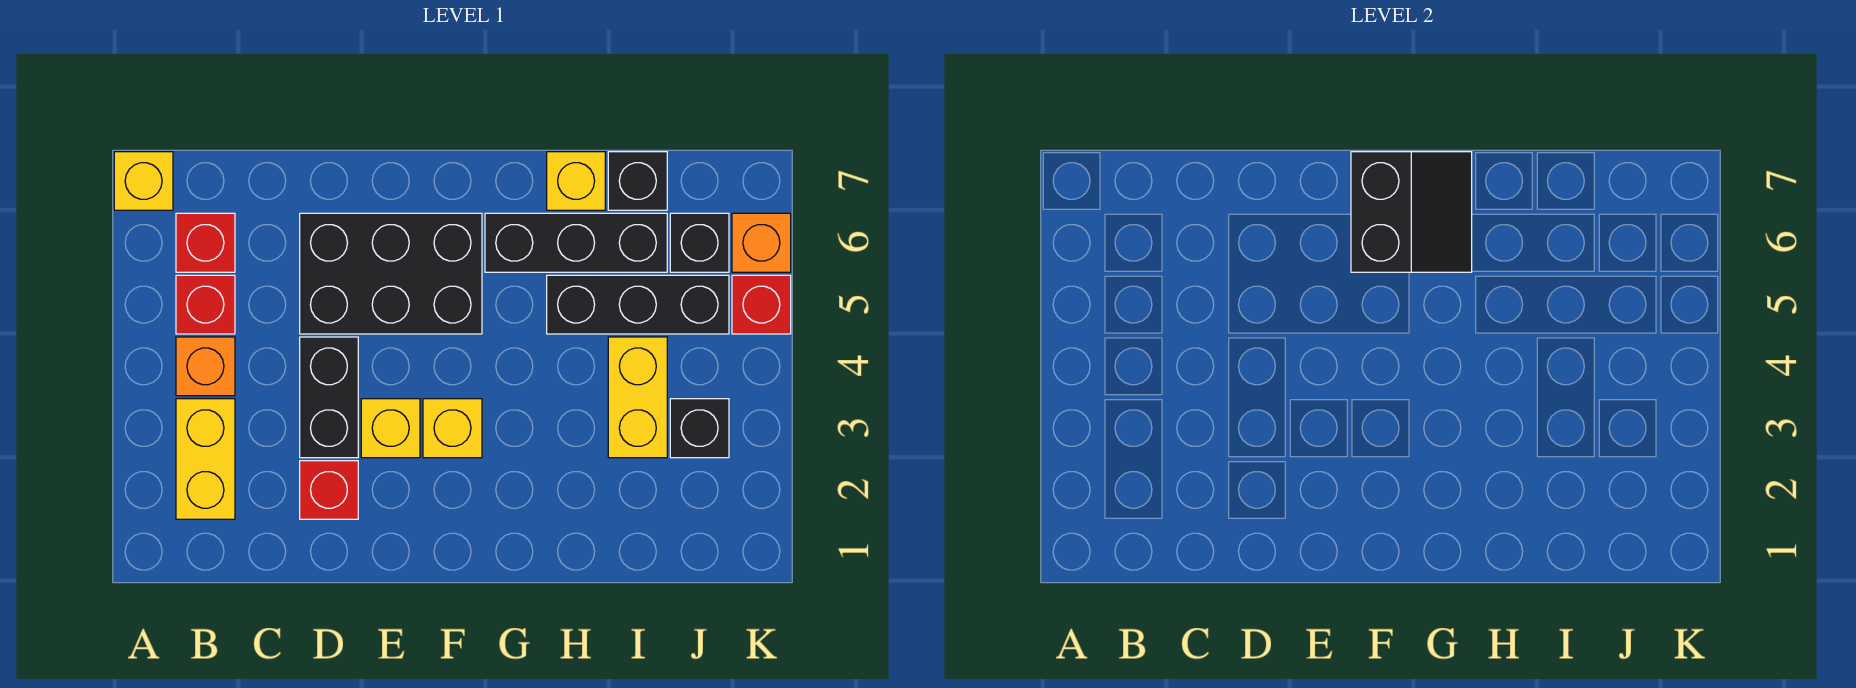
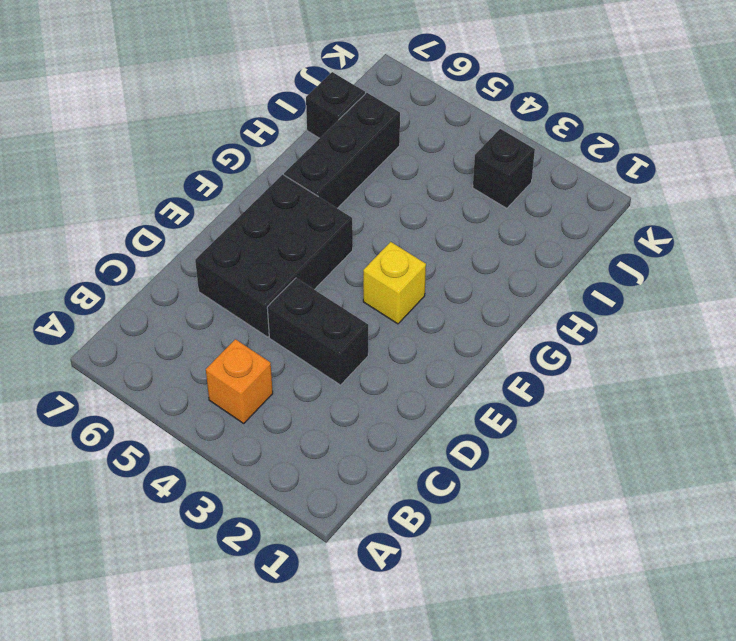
none -> yellow 1x1 brick [114,152,173,210]
none -> yellow 1x2 brick [176,399,235,519]
none -> red 1x1 brick [176,275,235,334]

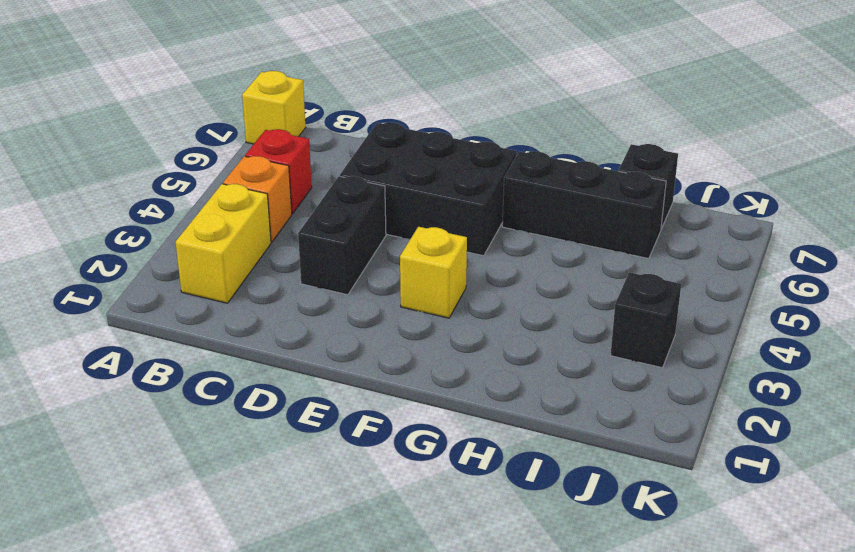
none -> red 1x1 brick [176,213,235,272]
none -> red 1x1 brick [300,461,358,519]
none -> yellow 1x1 brick [361,399,420,458]

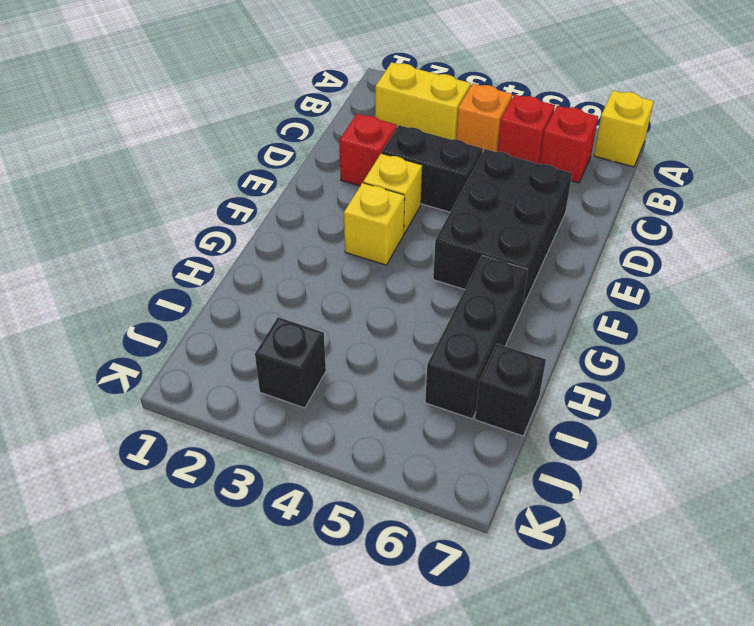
none -> black 1x3 brick [547,275,729,334]
none -> yellow 1x1 brick [547,152,605,210]
none -> yellow 1x2 brick [608,337,667,458]

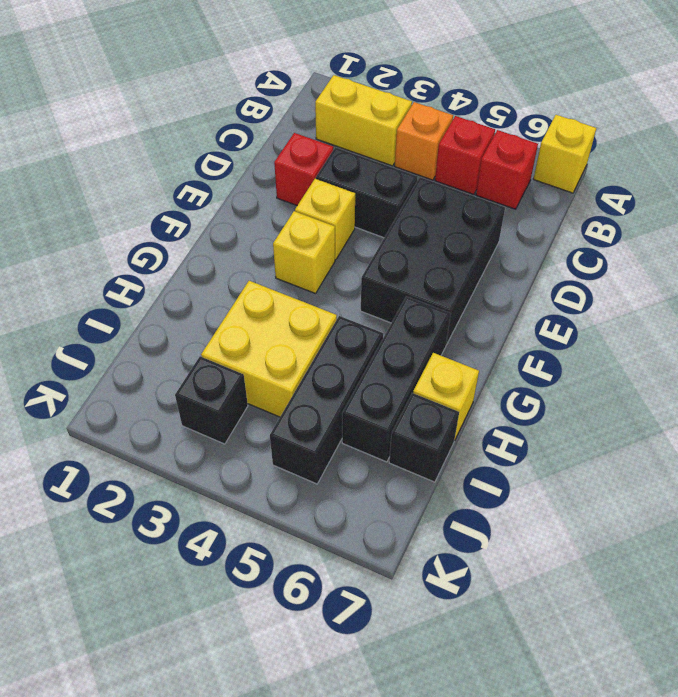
yellow 2x2 brick [201,281,337,417] -> yellow 1x2 brick [608,337,667,458]
none -> black 1x1 brick [670,213,729,272]
none -> red 1x1 brick [732,275,791,334]
none -> orange 1x1 brick [732,213,791,272]

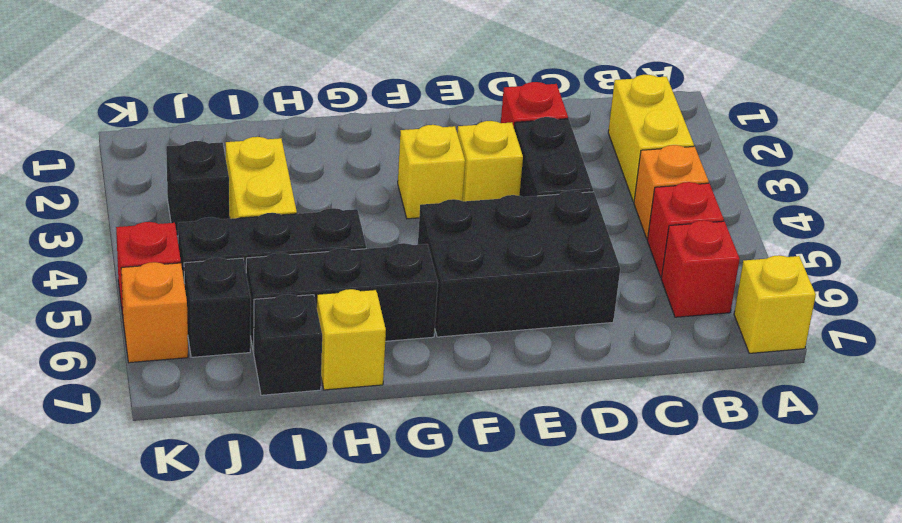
none -> black 2x2 slope [1351,152,1472,272]

